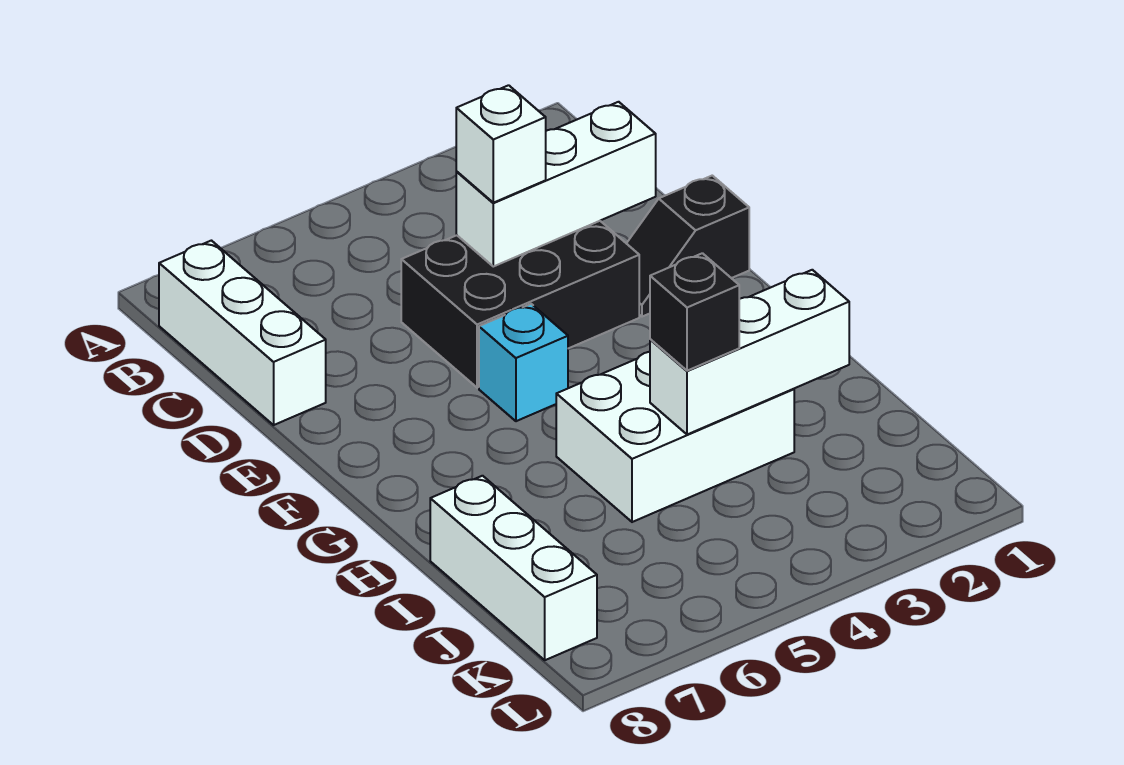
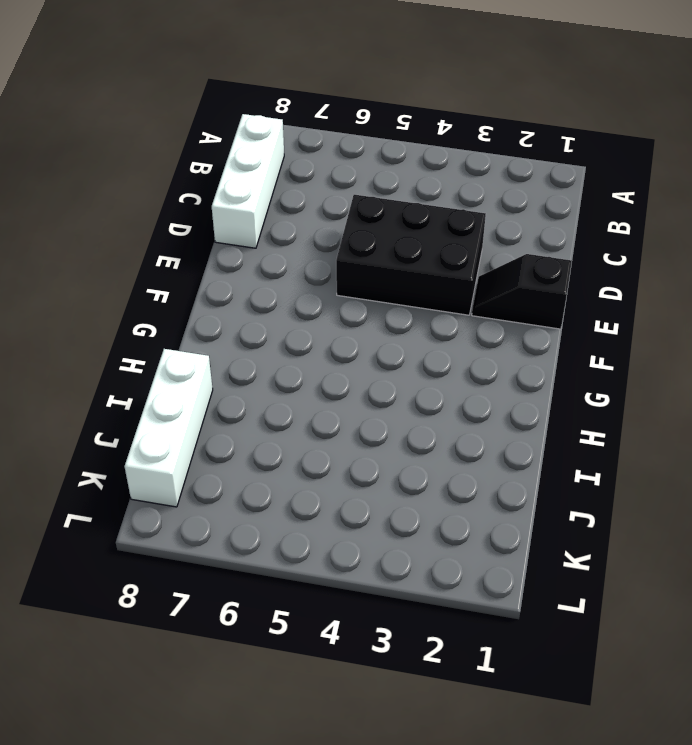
none -> cyan 1x1 brick [479,304,568,421]
none -> white 2x3 brick [556,352,794,522]

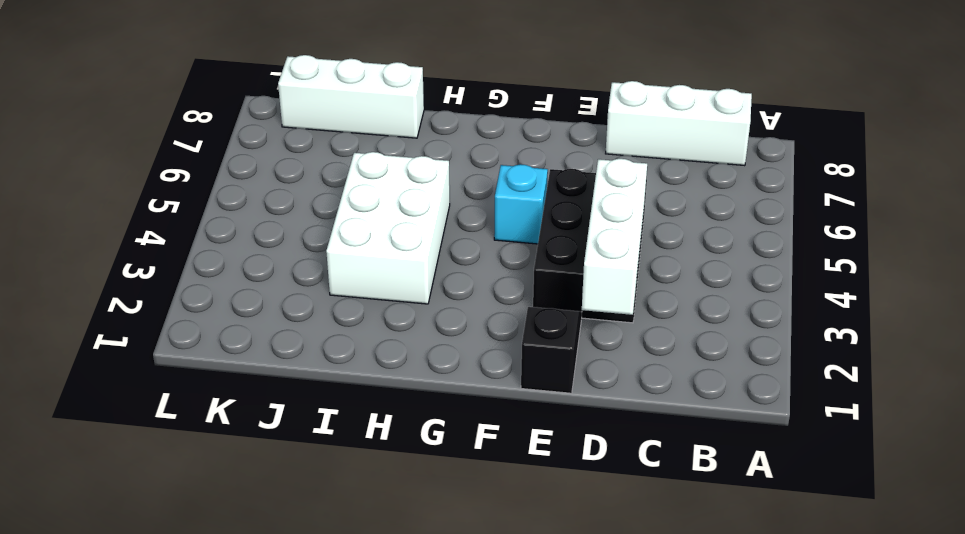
none -> white 1x3 brick [650,270,849,435]
none -> white 1x1 brick [456,85,546,203]

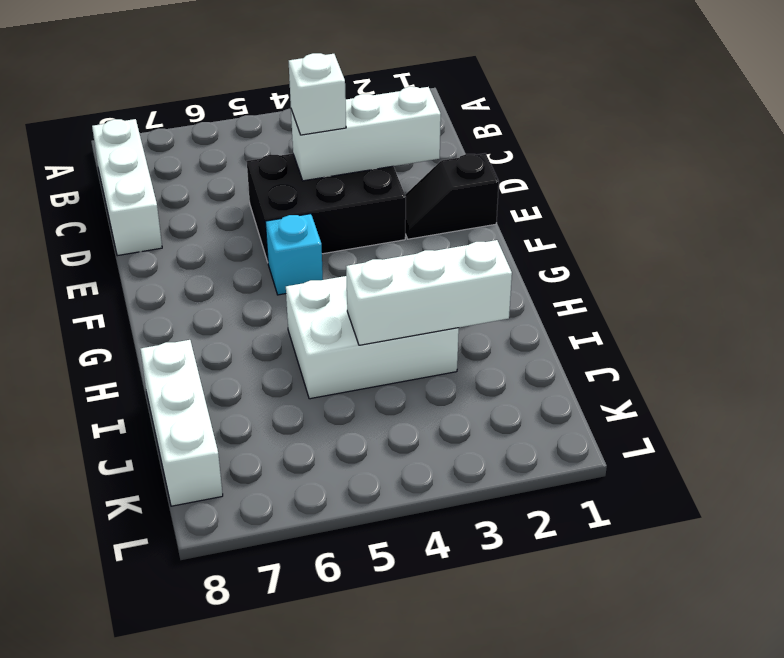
none -> black 1x1 brick [650,253,739,371]

